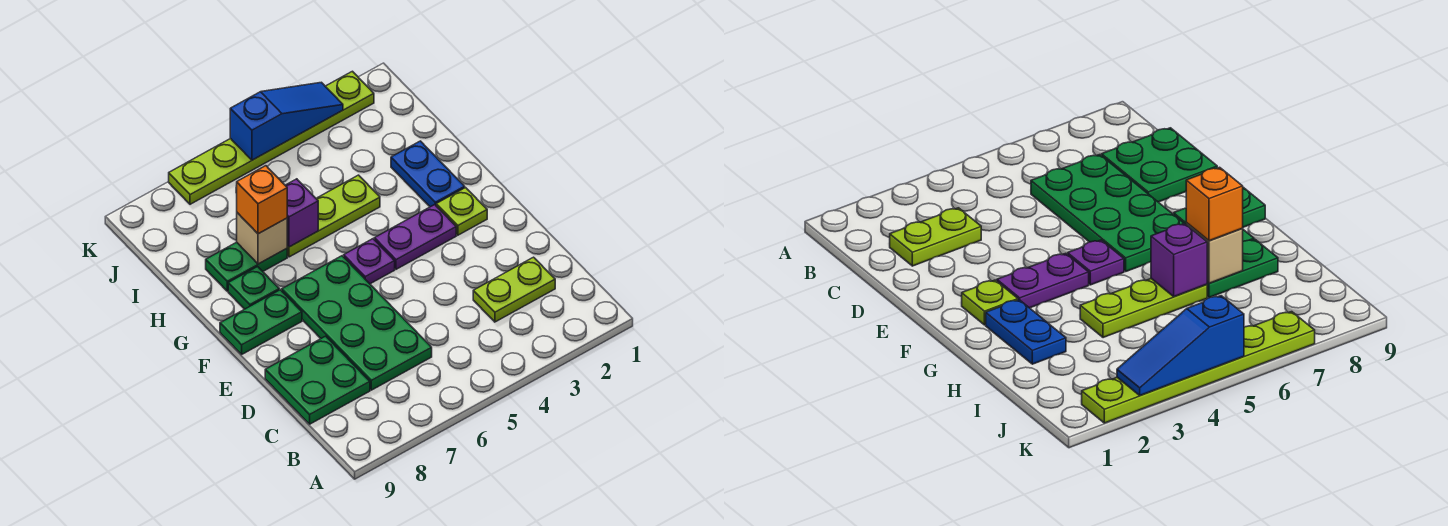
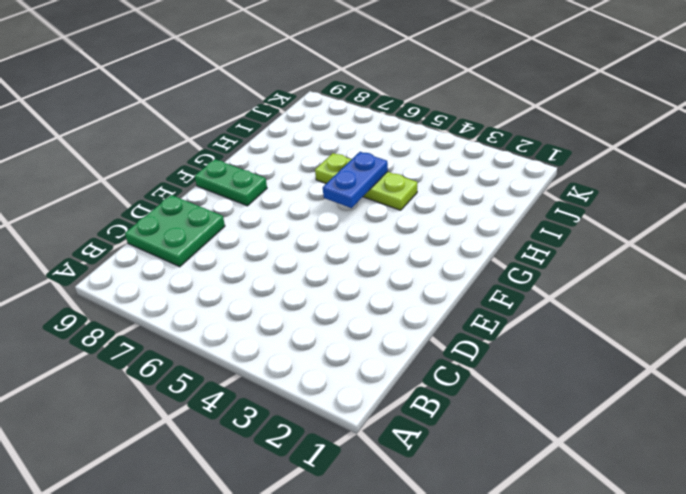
blue 1x2 plate [323,152,388,208] -> blue 1x2 plate moved to [391,141,465,207]
none -> lime 1x2 plate [473,257,555,322]
none -> green 2x4 plate [282,256,432,390]
none -> lime 1x1 plate [436,188,487,235]

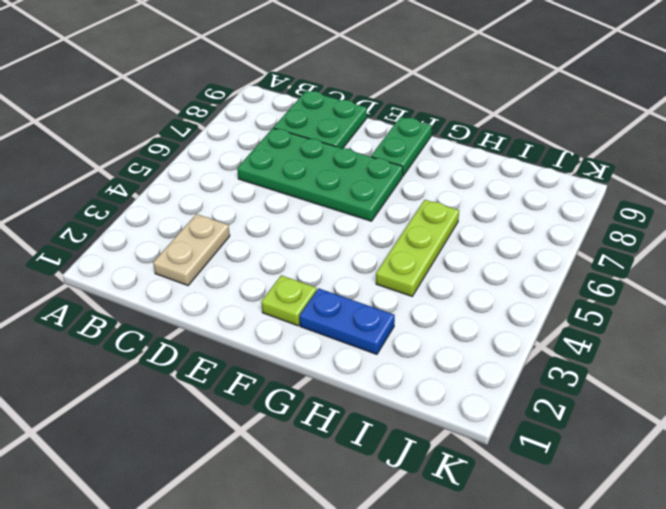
tan 1x2 plate [153,214,230,286] -> lime 1x2 plate [473,257,555,322]
none -> purple 1x2 plate [374,205,456,269]
none -> purple 1x1 plate [344,239,395,284]
none -> green 1x1 plate [228,267,279,309]

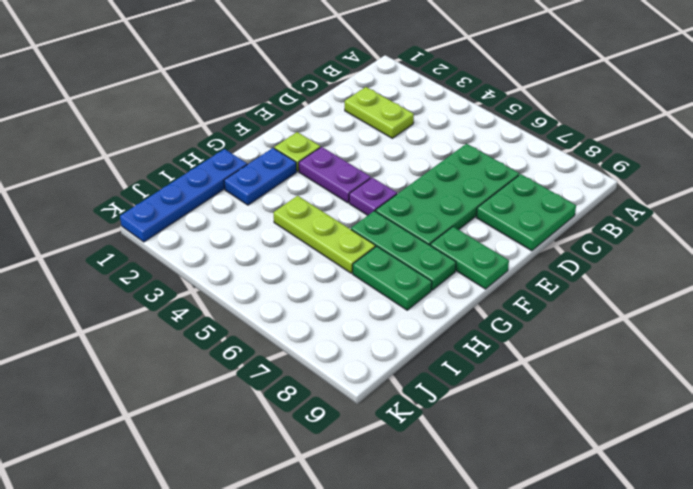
green 1x3 plate [351,211,456,290] -> green 1x1 plate [228,267,279,309]
blue 1x4 plate [120,149,247,242] -> none
none -> lime 1x6 plate [169,71,374,204]
none -> purple 1x1 brick [285,179,318,247]
none -> tan 1x1 brick [237,213,287,264]

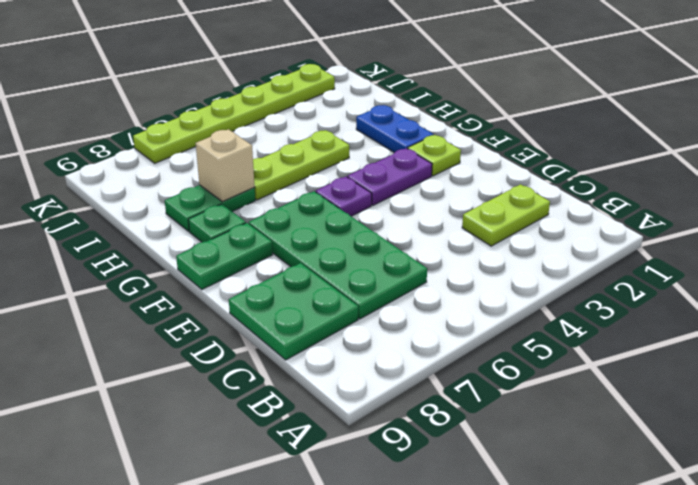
none -> purple 1x1 brick [285,179,318,247]
none -> blue 1x3 slope [230,82,343,160]
none -> orange 1x1 brick [237,166,287,234]

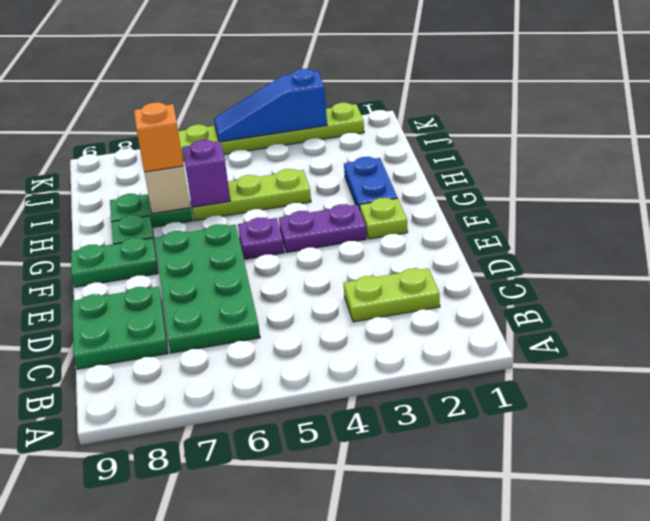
blue 1x3 slope [214,69,327,142] -> blue 1x3 slope turned to [230,82,343,160]

